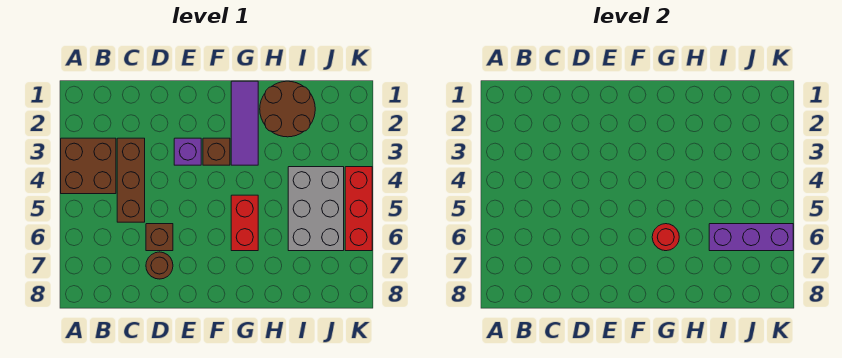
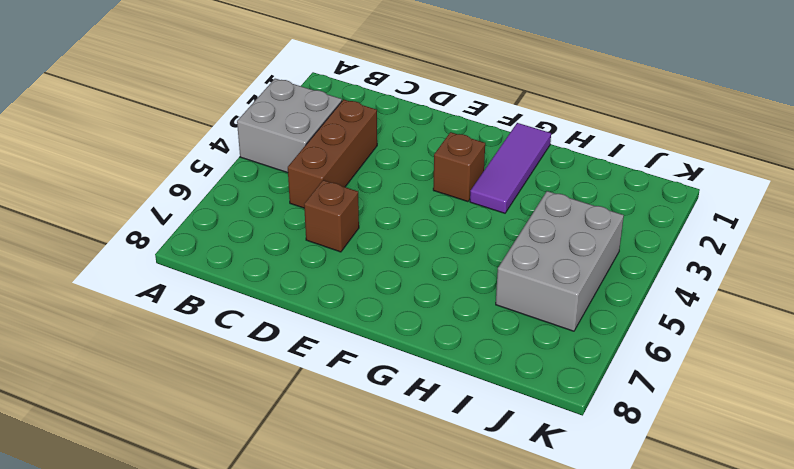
grey 2x2 brick [237,79,342,173] -> brown 2x2 brick [61,138,116,194]
none -> brown 1x1 round brick [146,252,173,279]
none -> purple 1x1 brick [174,138,201,165]
none -> red 1x2 brick [231,195,258,251]

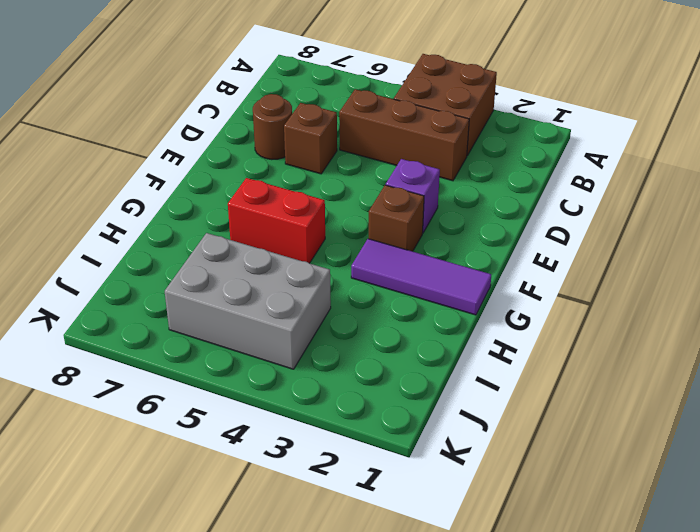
none -> brown 2x2 round brick [260,81,315,137]
none -> red 1x3 brick [345,167,372,251]
none -> red 1x1 round brick [652,224,679,251]

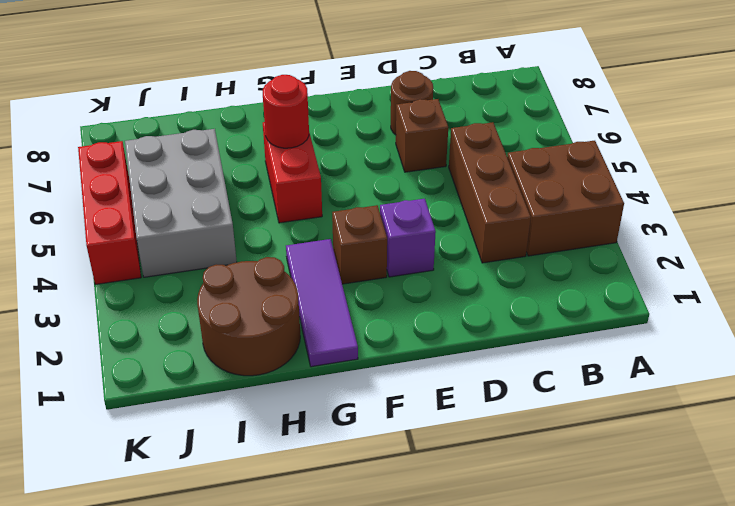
none -> purple 1x3 brick [709,224,793,251]

